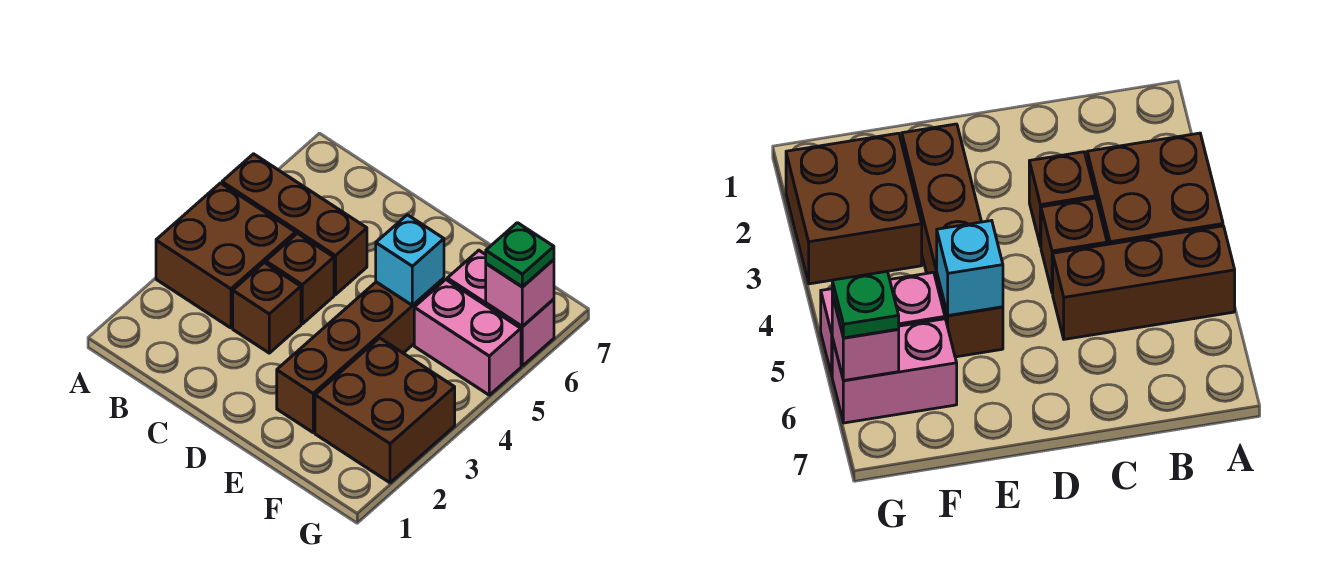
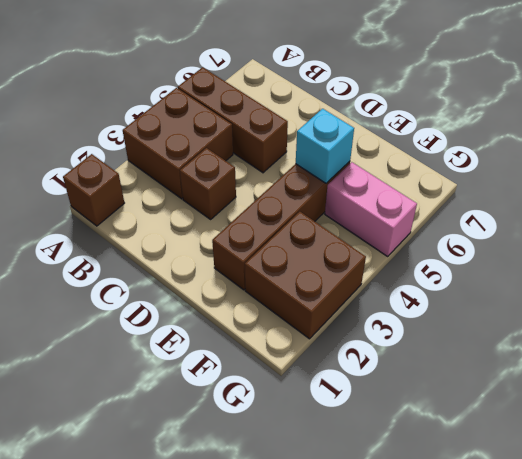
brown 1x1 brick [63,154,124,226] -> brown 1x1 brick moved to [266,233,334,324]
none -> pink 1x2 brick [447,250,554,366]
none -> pink 1x1 brick [486,260,554,327]

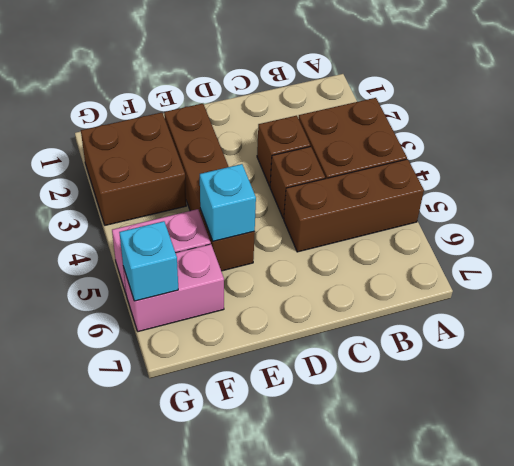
cyan 1x1 brick [119,221,178,301] -> pink 1x1 brick [486,260,554,327]
none -> green 1x1 plate [486,223,554,287]

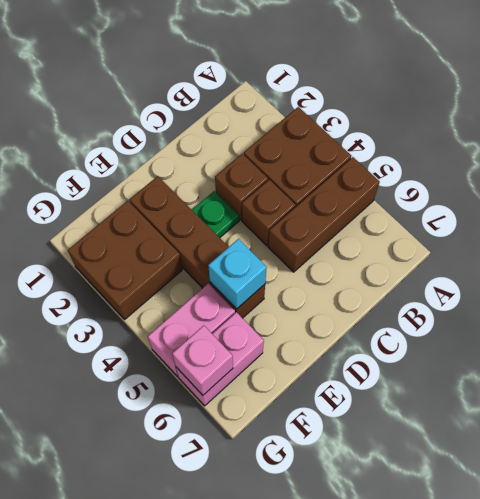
green 1x1 plate [192,191,239,238] -> green 1x1 plate moved to [486,223,554,287]

